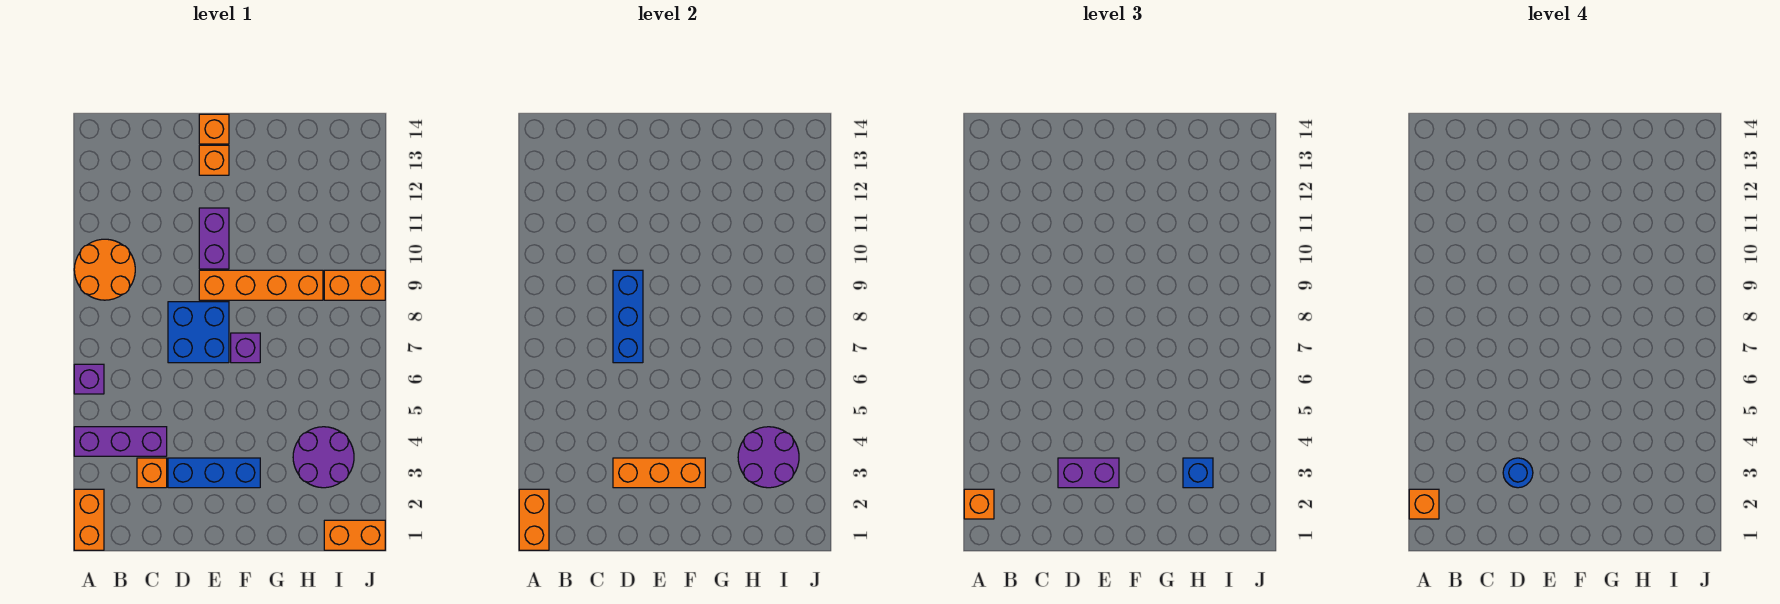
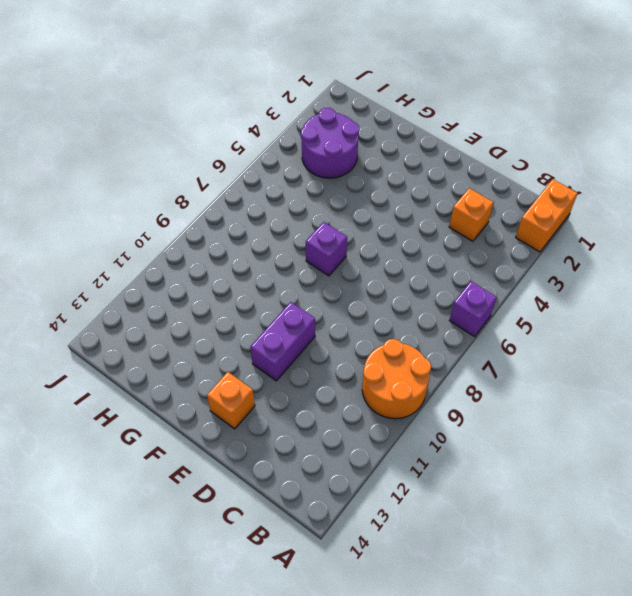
none -> purple 1x3 brick [74,427,167,456]
none -> blue 1x3 brick [168,458,260,488]
none -> blue 2x2 brick [168,302,229,363]

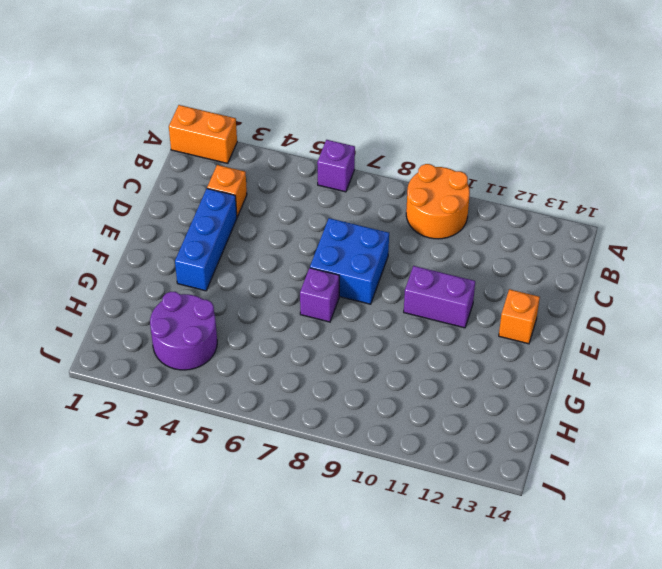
none -> purple 1x3 brick [74,427,167,456]
none -> orange 1x4 brick [199,270,323,300]
none -> orange 1x1 brick [199,114,229,144]

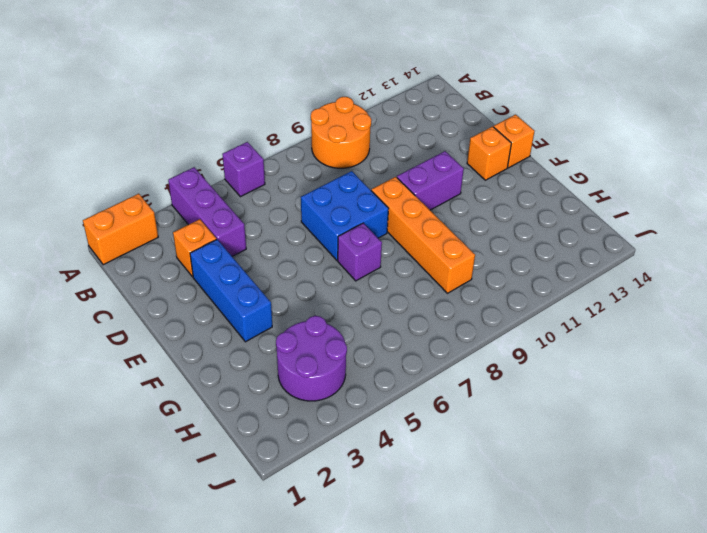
none -> orange 1x2 brick [324,520,385,550]
none -> orange 1x2 brick [324,270,385,300]
none -> orange 1x2 brick [519,489,549,550]

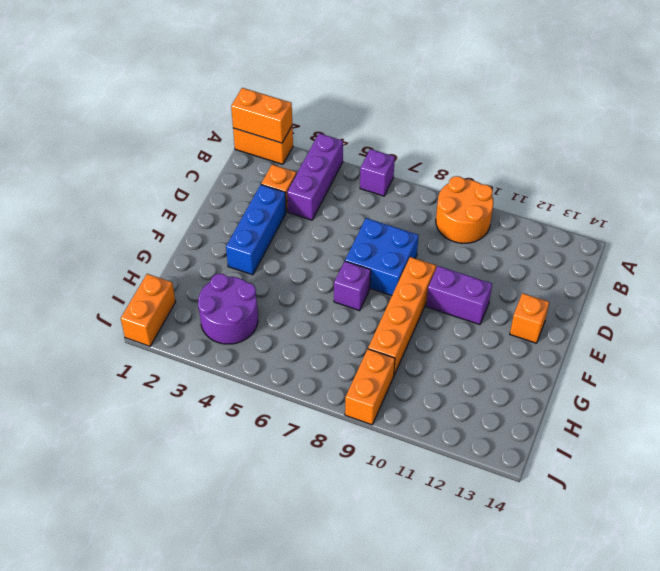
none -> orange 1x1 brick [199,114,229,144]
none -> orange 1x3 brick [613,458,705,488]
none -> blue 1x3 brick [613,270,643,363]

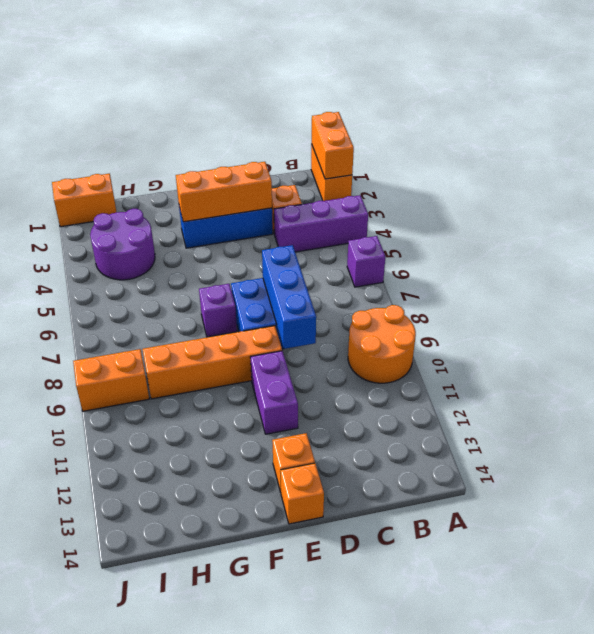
none -> purple 2x2 round brick [738,427,799,488]
none -> orange 1x1 brick [964,489,994,519]
none -> purple 1x2 brick [1058,458,1119,488]

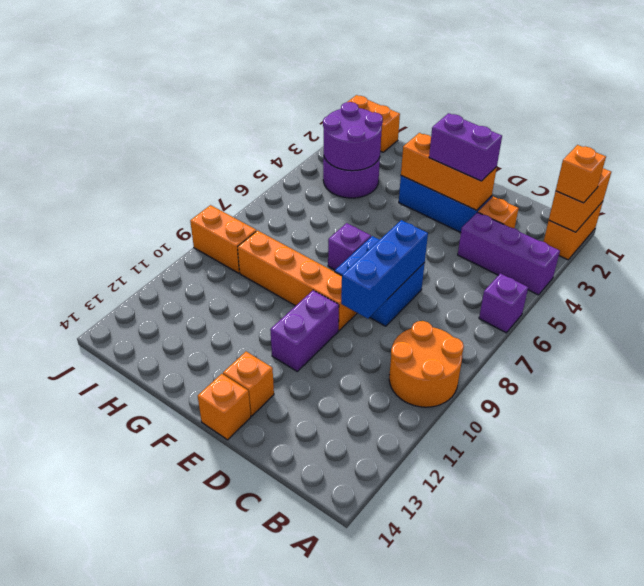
none -> blue 1x1 brick [1183,458,1213,488]
none -> orange 1x1 brick [1409,489,1439,519]
none -> blue 1x1 round brick [1503,458,1533,488]

